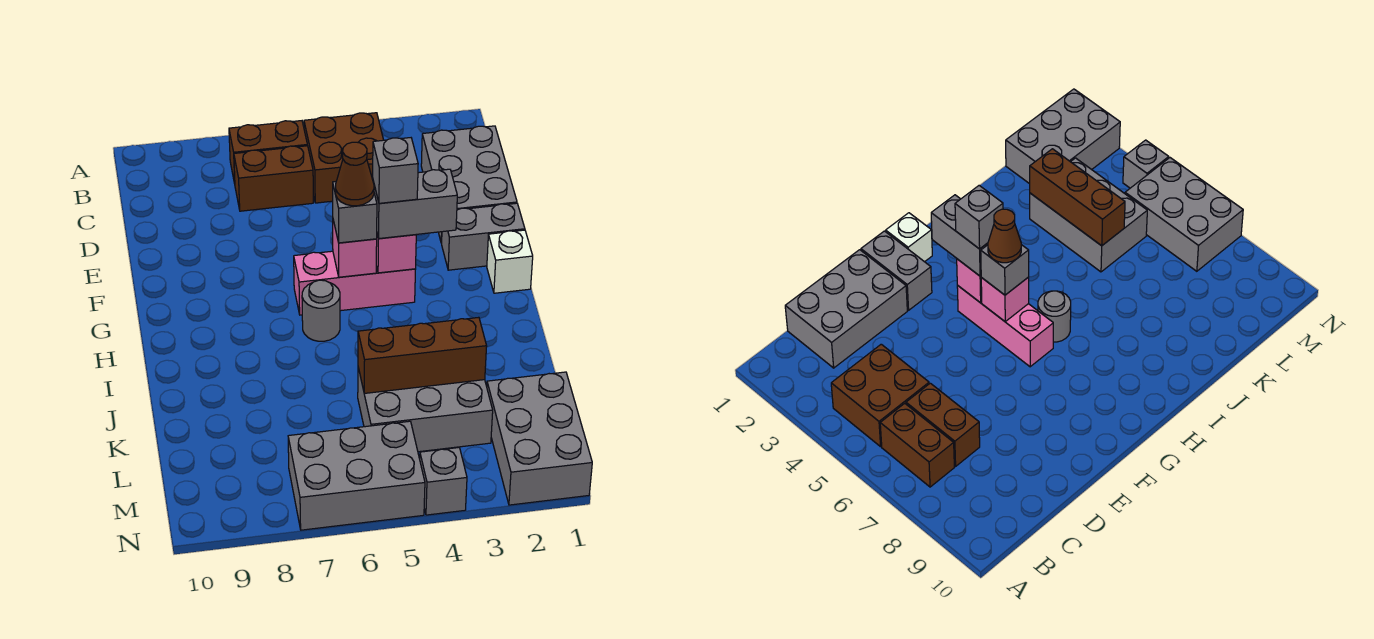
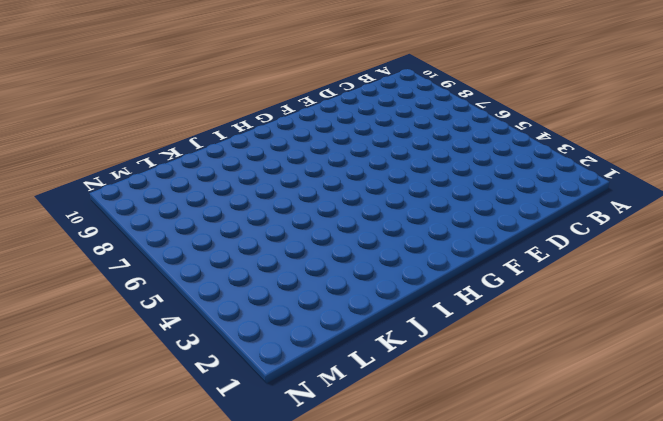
none -> brown 2x2 brick [304,113,383,203]
none -> brown 1x2 brick [229,121,307,183]
none -> grey 2x3 brick [421,126,517,243]

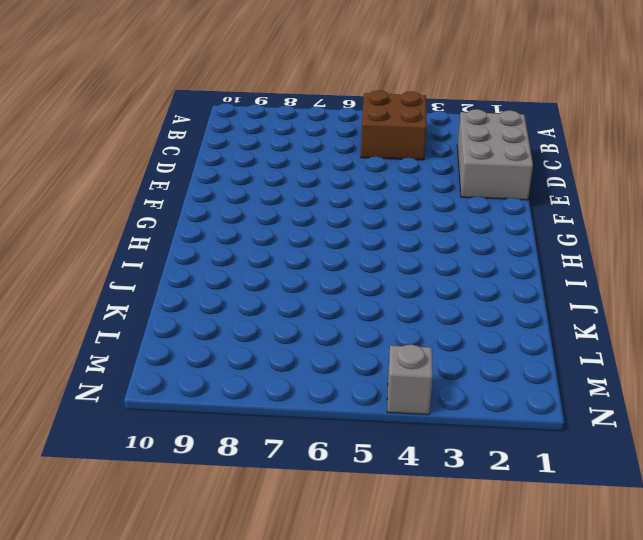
none -> brown 1x2 brick [229,121,307,183]
none -> brown 1x2 brick [234,146,313,211]
none -> grey 1x2 brick [442,203,525,270]

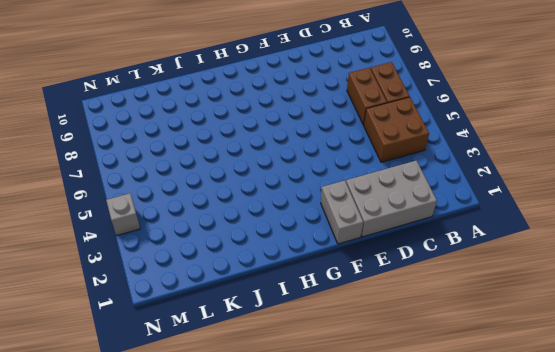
none -> white 1x1 brick [487,230,533,293]
none -> pink 1x3 brick [294,251,416,315]
none -> grey 1x1 round brick [302,280,340,341]

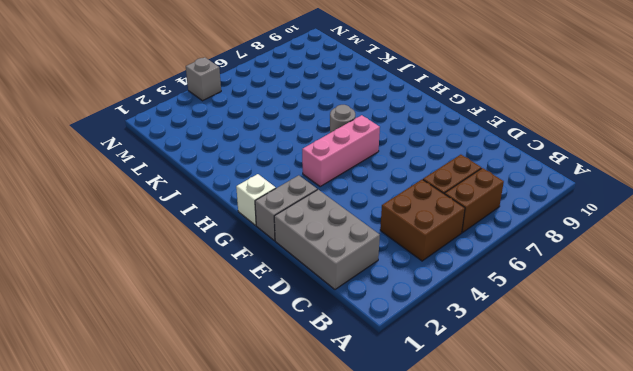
none -> grey 2x3 brick [358,368,493,452]
none -> grey 2x3 brick [487,372,592,505]
none -> grey 2x3 brick [288,421,425,530]

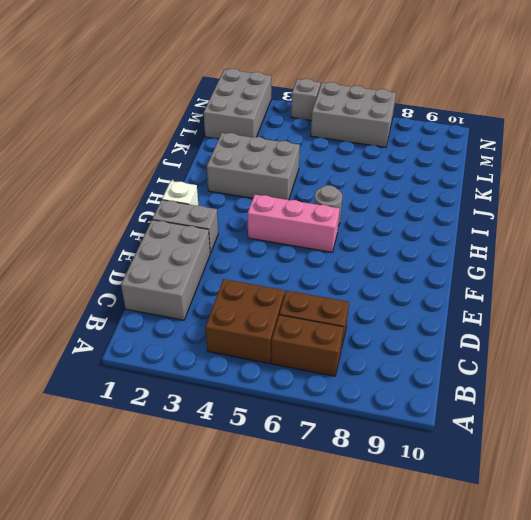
grey 2x3 brick [207,133,300,200] -> grey 2x3 brick moved to [358,368,493,452]
none -> pink 1x1 brick [376,235,416,273]
none -> pink 1x1 brick [333,220,377,277]
none -> brown 1x3 brick [358,317,487,393]

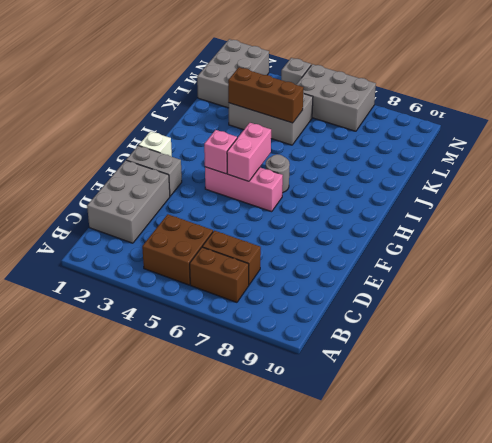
pink 1x2 brick [227,123,271,181] -> pink 1x1 brick [333,220,377,277]
none -> grey 1x2 brick [373,169,457,238]
none -> grey 1x1 brick [333,182,377,243]
none -> grey 1x1 brick [373,138,418,203]

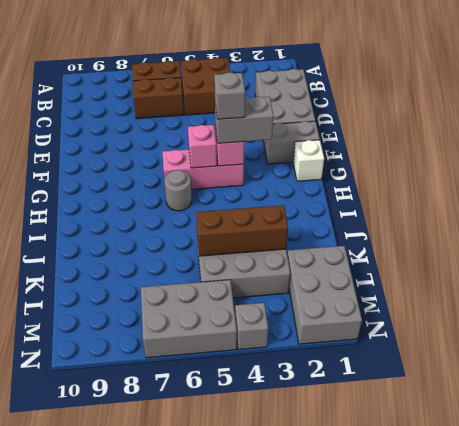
none -> grey 1x1 brick [333,182,377,243]
none -> brown 1x1 cone [336,142,374,206]

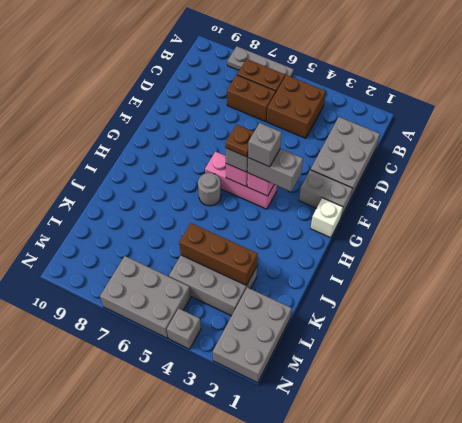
grey 1x3 plate [227,46,294,77] -> none
brown 1x1 plate [225,125,254,157] -> brown 1x1 cone [336,142,374,206]

